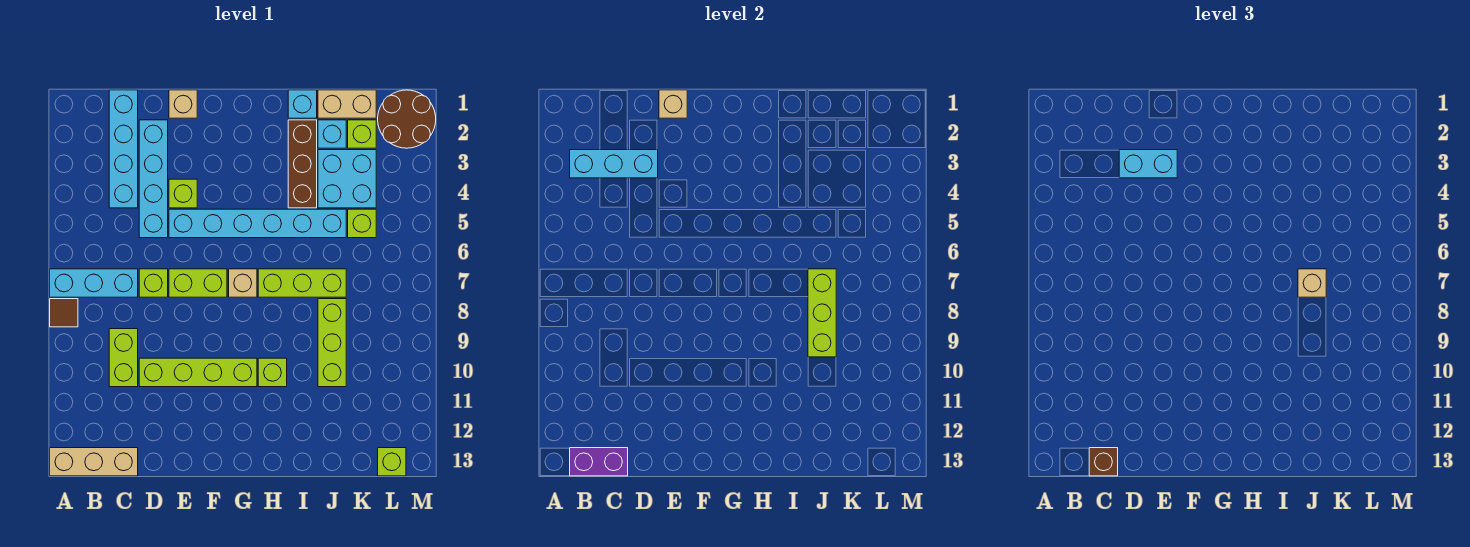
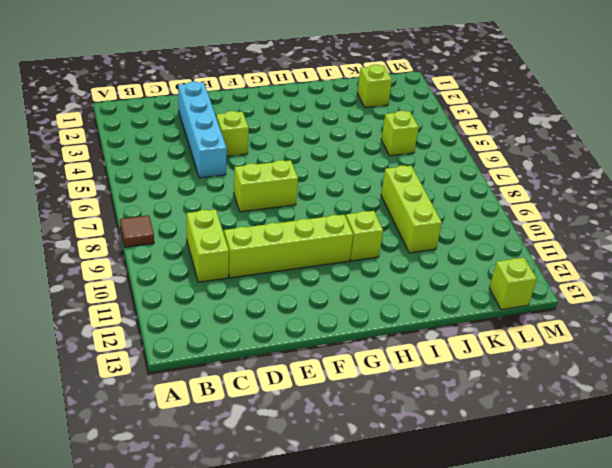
none -> cyan 1x3 brick [50,269,138,297]
none -> tan 1x3 brick [50,448,138,476]
none -> cyan 1x4 brick [109,90,138,208]
none -> lime 1x1 brick [139,269,168,297]

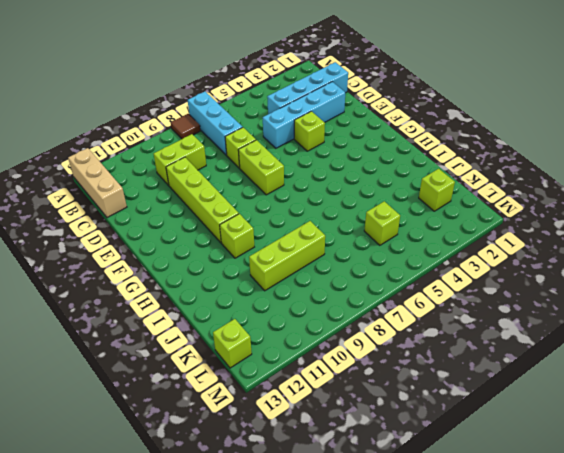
none -> tan 1x1 brick [169,90,197,118]
none -> cyan 1x6 brick [169,209,346,238]
none -> tan 1x1 brick [229,269,257,297]
none -> lime 1x3 brick [258,269,346,297]

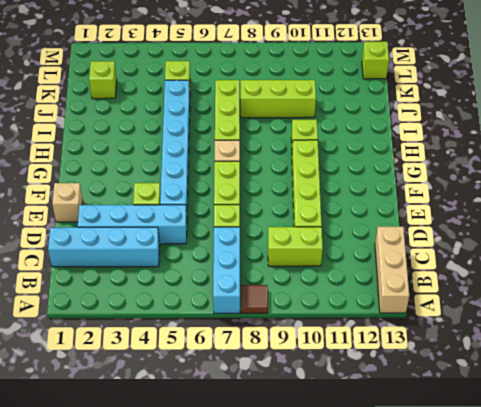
none -> cyan 1x1 brick [288,90,317,118]
none -> brown 1x3 brick [288,120,317,208]
none -> tan 1x2 brick [318,90,376,118]
none -> cyan 1x1 brick [318,120,346,148]

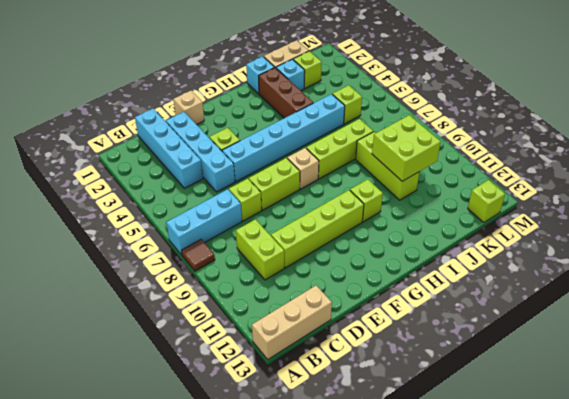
lime 2x2 brick [372,115,441,181] -> lime 1x3 brick [808,269,836,357]
none -> cyan 2x2 brick [318,150,376,208]
none -> brown 2x2 round brick [378,90,436,148]
none -> cyan 1x3 brick [570,150,658,178]
none -> purple 1x2 brick [570,448,628,476]

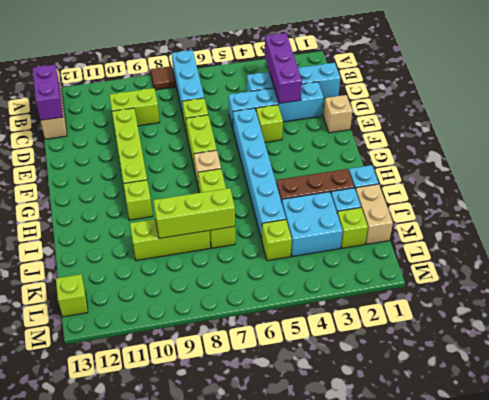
purple 1x3 brick [265,33,302,104] -> cyan 1x3 brick [570,150,658,178]
none -> brown 2x2 round brick [378,90,436,148]
none -> tan 1x1 brick [659,90,687,118]
none -> brown 1x1 brick [1089,448,1118,476]
none -> cyan 1x2 brick [1119,150,1177,178]

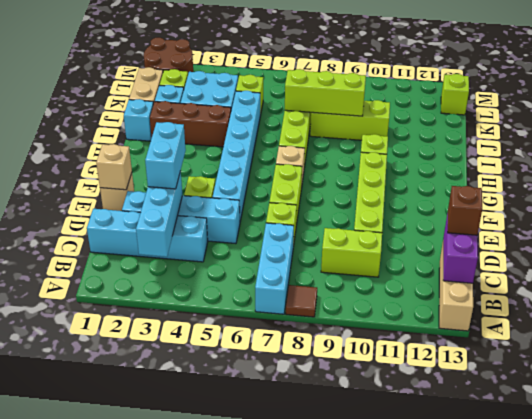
none -> tan 1x1 brick [1298,269,1326,297]

